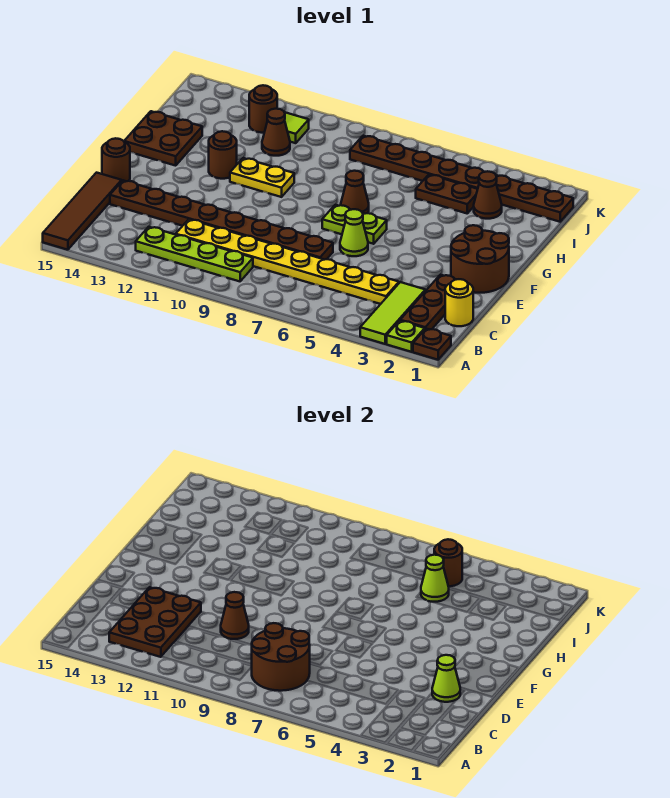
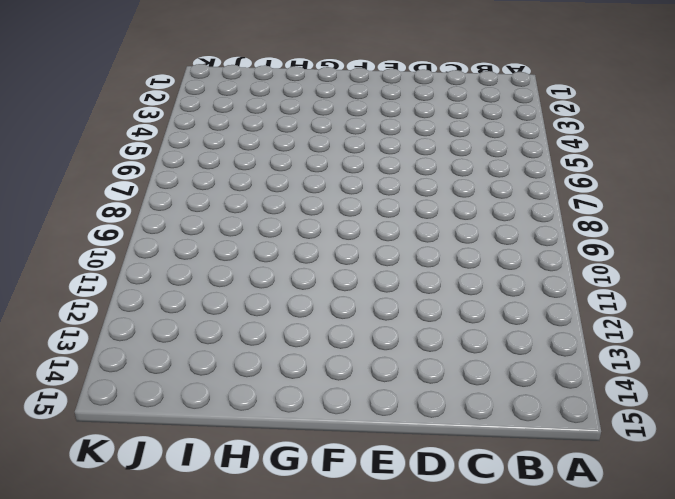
none -> brown 1x1 plate [413,329,451,360]
none -> lime 1x1 plate [387,321,425,352]
none -> lime 1x3 tile [360,282,425,344]

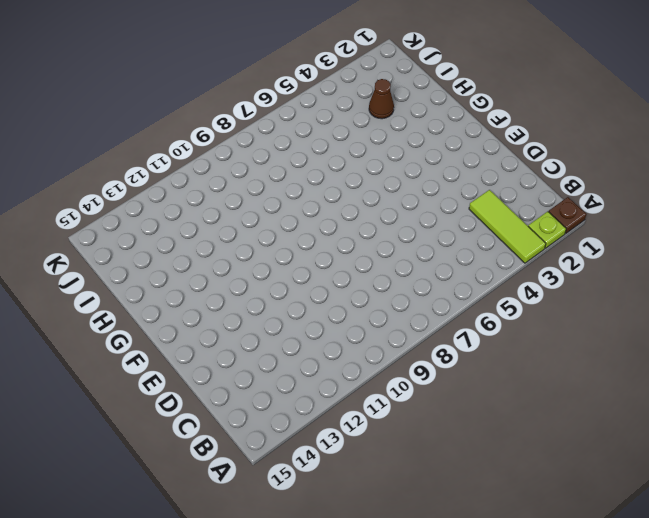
none -> brown 1x4 tile [43,173,122,250]
none -> brown 1x3 plate [400,275,456,330]
none -> lime 1x4 plate [136,227,253,281]

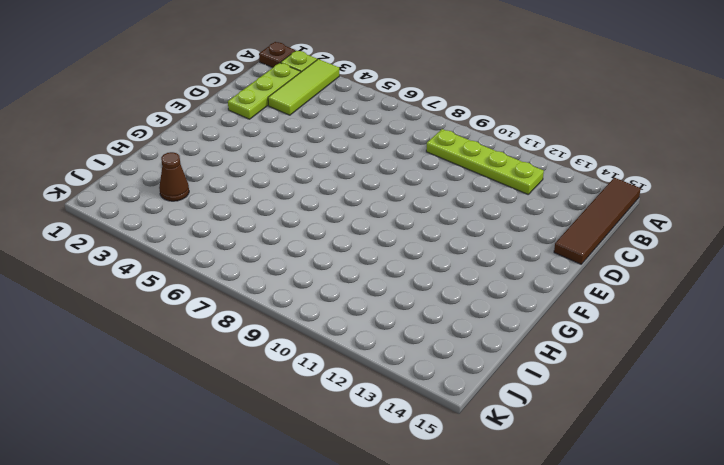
lime 1x3 plate [228,63,301,119] -> brown 1x3 plate [400,275,456,330]
none -> yellow 1x1 round brick [445,279,473,326]
none -> yellow 1x8 plate [176,219,399,304]
none -> brown 1x8 plate [110,180,333,260]

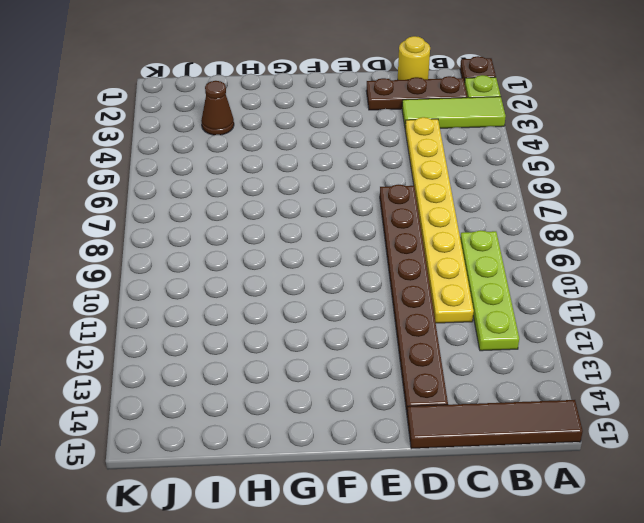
none -> brown 2x2 round brick [451,225,509,293]
none -> lime 1x1 cone [340,209,368,256]
none -> brown 1x1 round brick [102,138,130,181]

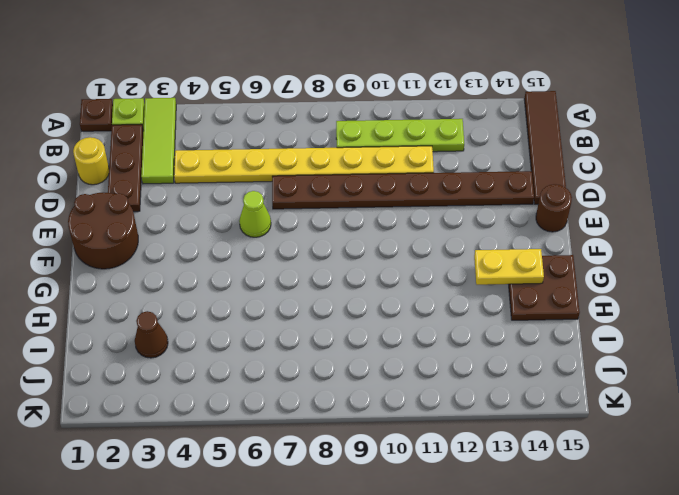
yellow 1x2 plate [474,249,544,285] -> yellow 1x2 plate moved to [230,158,294,197]
none -> lime 1x2 plate [322,205,387,244]
none -> brown 1x1 cone [341,171,369,214]
none -> brown 1x1 round brick [209,131,237,179]

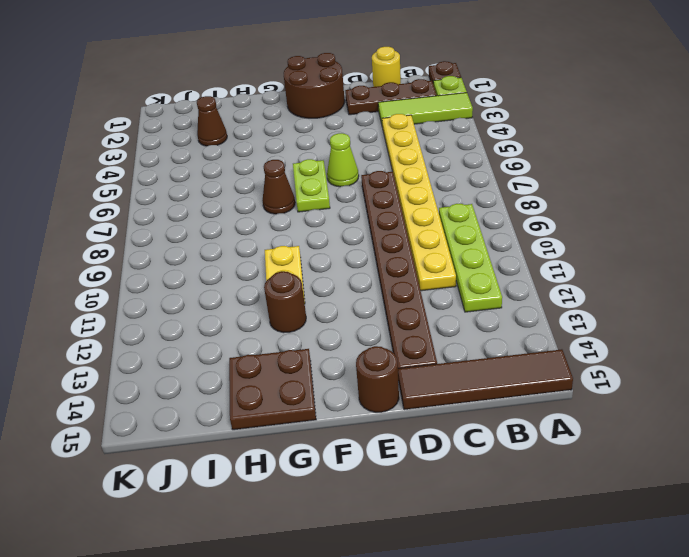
none -> brown 1x2 plate [416,175,478,213]
none -> brown 1x1 cone [262,109,290,156]
none -> brown 1x8 plate [350,136,573,222]

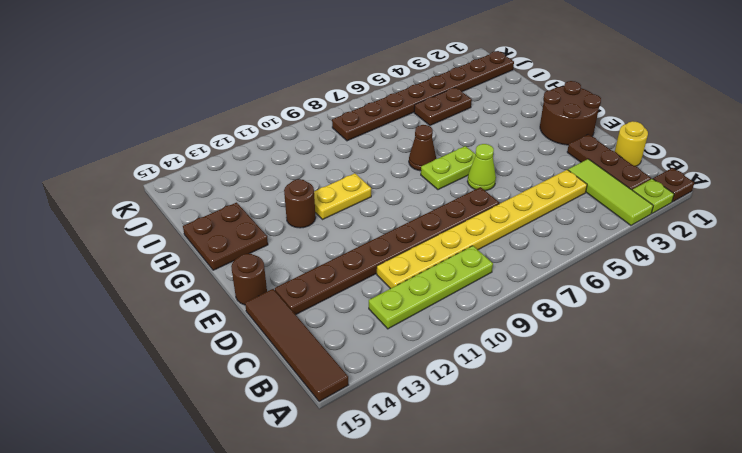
none -> brown 1x1 cone [474,171,502,219]
none -> brown 1x1 cone [262,109,290,156]
none -> lime 1x1 tile [285,112,309,143]

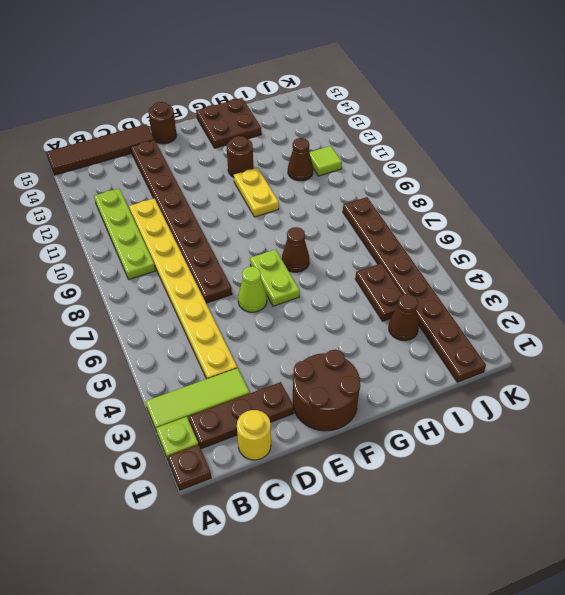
none -> brown 1x1 round brick [249,85,277,133]
none -> brown 2x2 round brick [252,623,310,691]
none -> brown 2x3 plate [109,587,201,657]

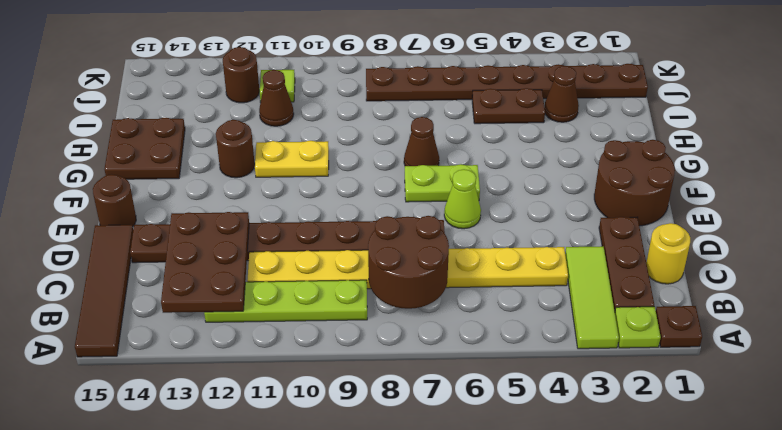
none -> lime 1x1 cone [432,655,460,702]
none -> brown 1x1 cone [221,592,249,639]
none -> lime 1x1 cone [421,555,449,602]

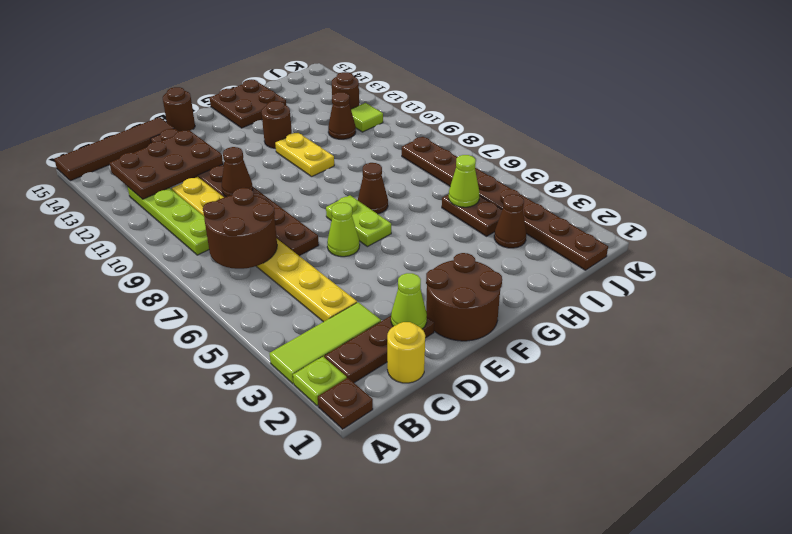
none -> brown 1x1 round brick [434,539,462,586]

